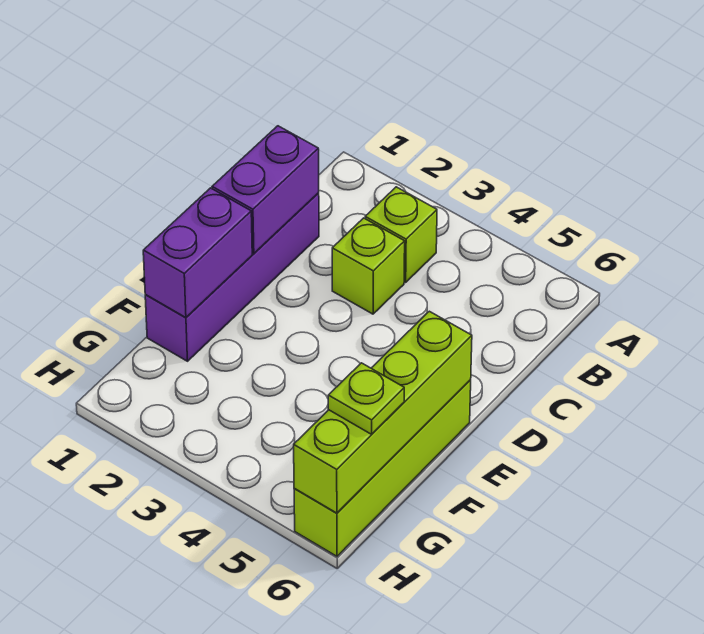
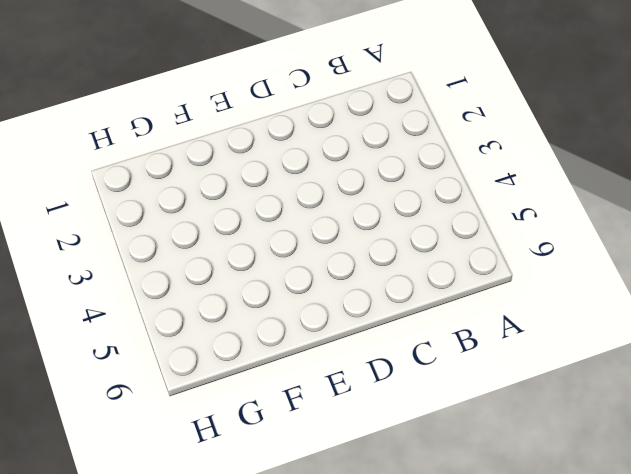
none -> lime 1x1 brick [365,187,437,282]
none -> purple 1x4 brick [145,193,319,361]

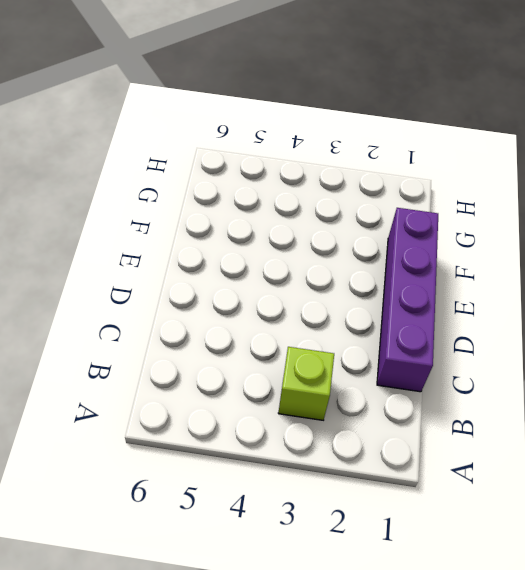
none -> lime 1x1 brick [332,218,405,314]
none -> lime 1x4 brick [294,380,471,556]

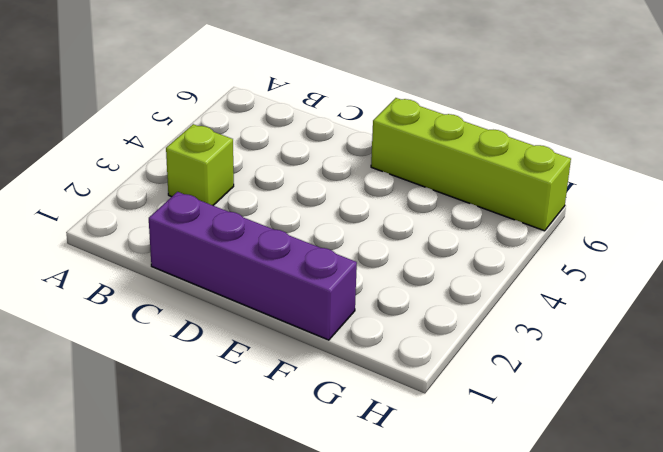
none -> lime 1x1 brick [332,218,405,314]
none -> purple 1x2 brick [212,126,319,253]

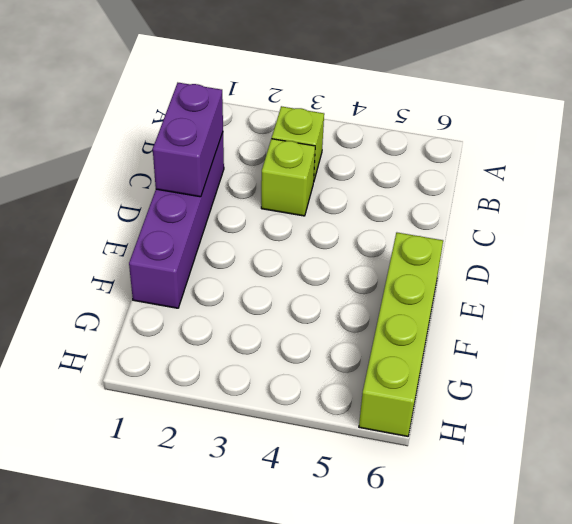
none -> purple 1x2 brick [143,188,252,318]
none -> lime 1x4 brick [294,311,472,513]

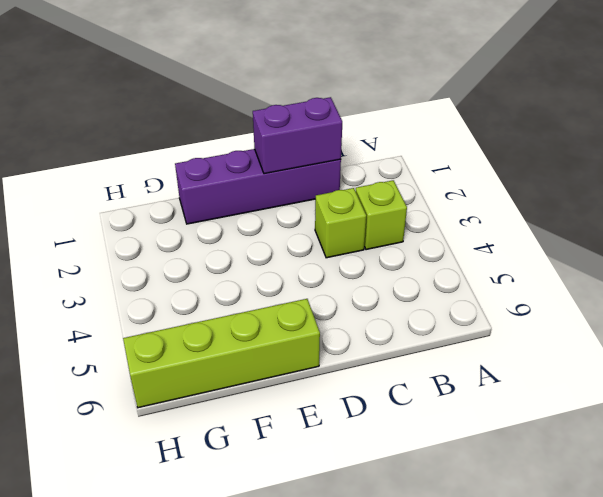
none -> purple 1x2 brick [143,188,252,318]
none -> lime 1x4 brick [294,311,472,513]

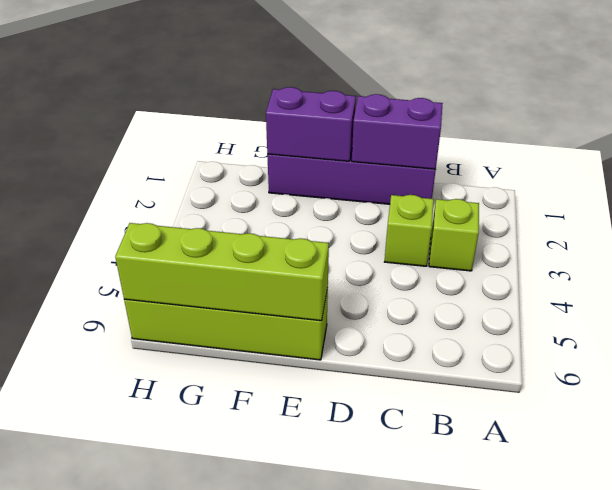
none -> lime 1x1 plate [328,363,404,434]

